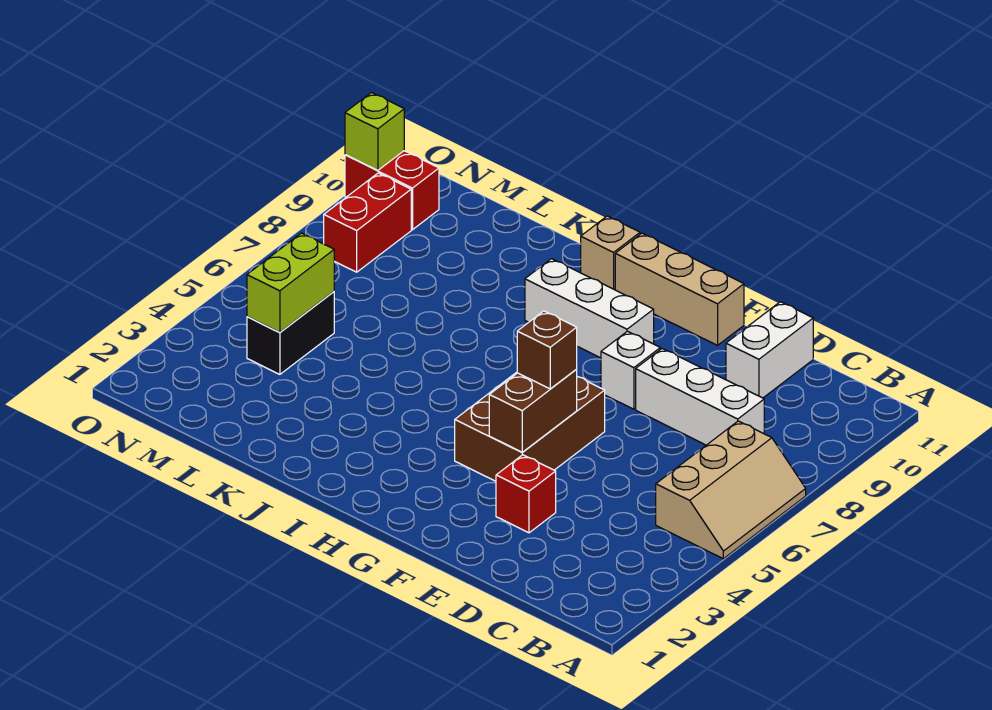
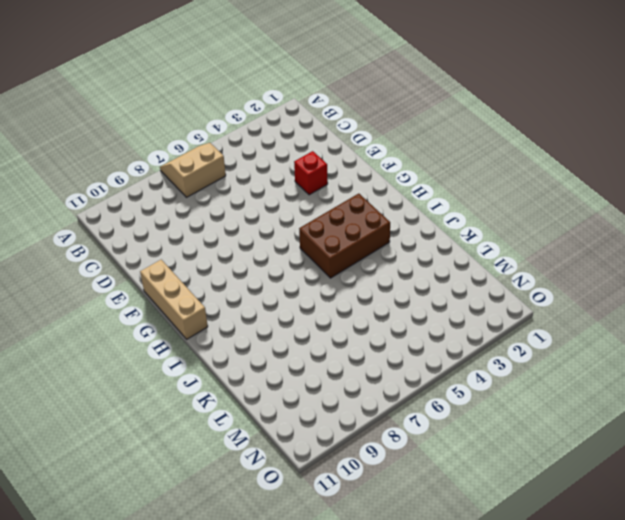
tan 2x2 slope [160,143,226,197] -> tan 2x3 slope [656,421,806,559]
brown 2x3 brick [299,194,390,278] -> brown 2x3 brick moved to [455,372,605,481]
none -> white 1x3 brick [636,349,764,445]
none -> white 1x2 brick [726,302,813,398]
none -> white 1x1 brick [601,331,660,409]

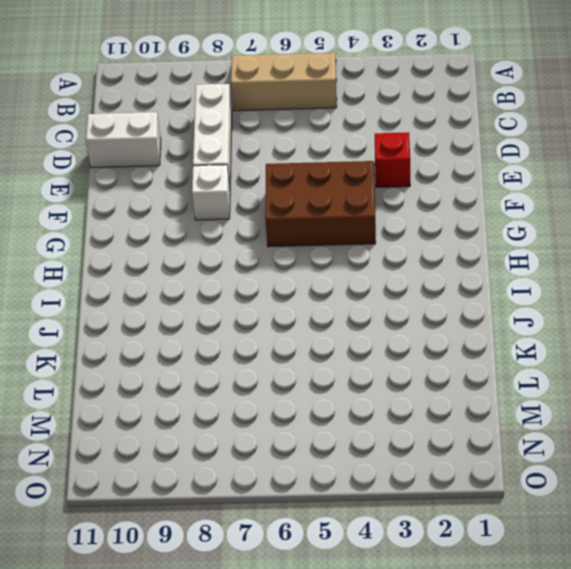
none -> tan 1x3 brick [615,233,744,345]
none -> white 1x3 brick [525,259,654,358]
none -> tan 1x1 brick [581,216,640,290]

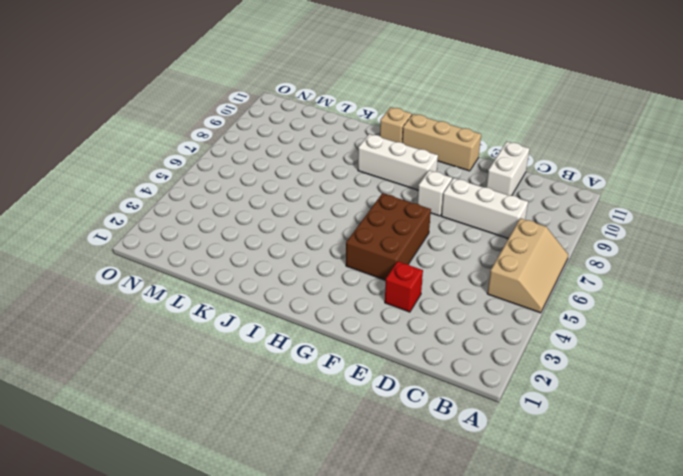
none -> black 1x2 brick [247,292,334,374]
none -> red 1x2 brick [324,173,411,272]
none -> red 1x2 brick [345,151,439,230]

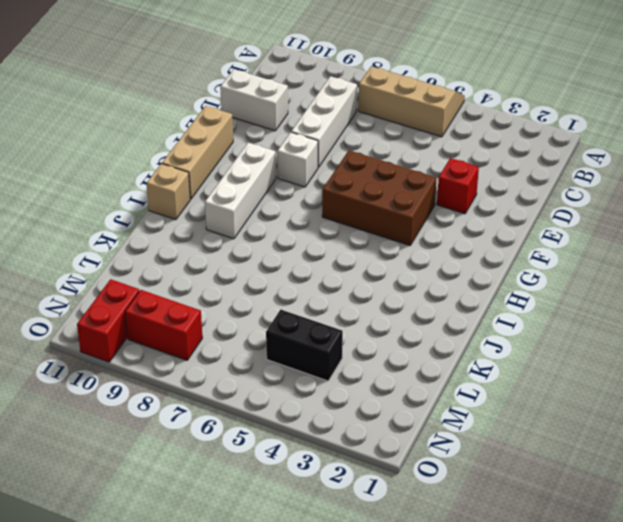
none -> brown 1x2 brick [489,369,577,452]
none -> lime 1x2 brick [247,233,334,333]
none -> lime 1x1 brick [345,93,404,170]

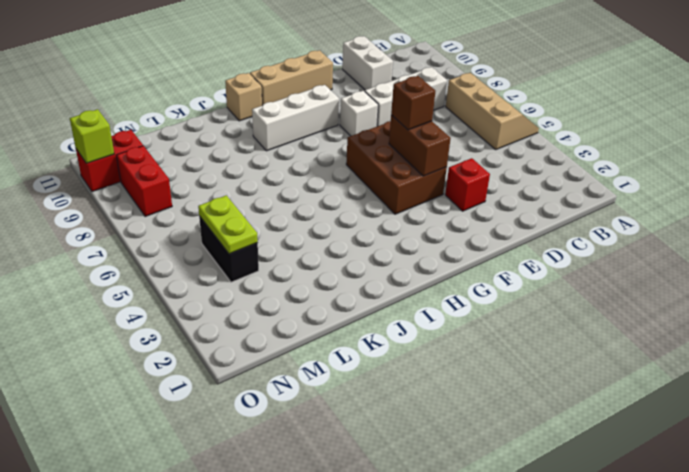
lime 1x2 plate [198,195,258,254] -> lime 1x2 brick [247,233,334,333]

